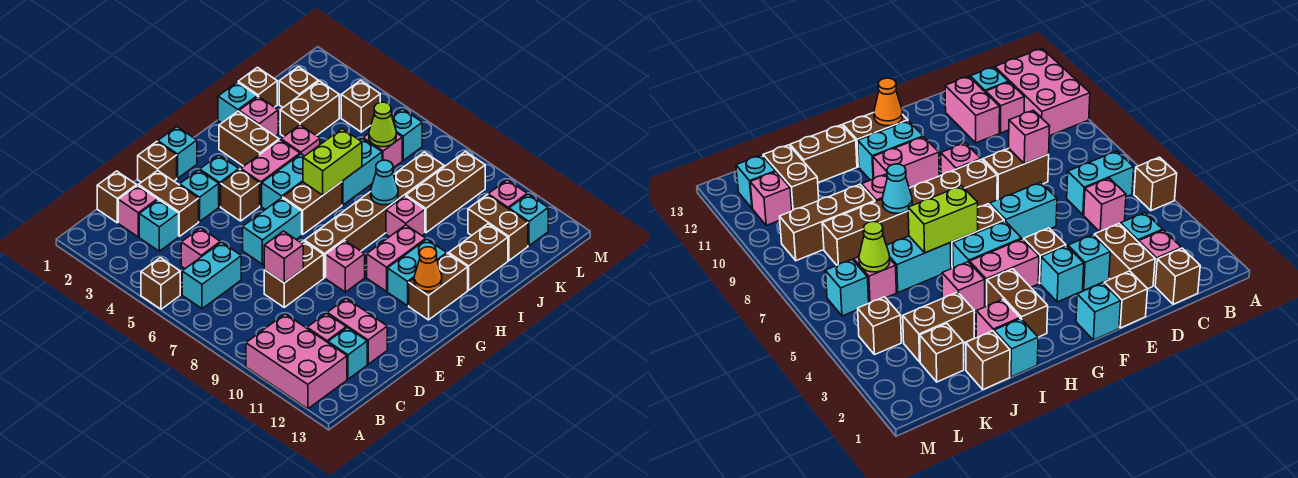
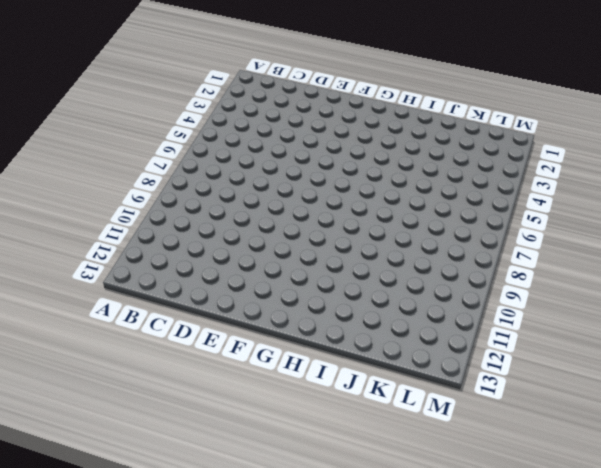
none -> brown 1x1 brick [141,258,180,309]
none -> pink 2x3 brick [246,314,347,409]
none -> cyan 1x2 brick [182,242,241,309]
none -> brown 1x1 brick [97,171,137,223]

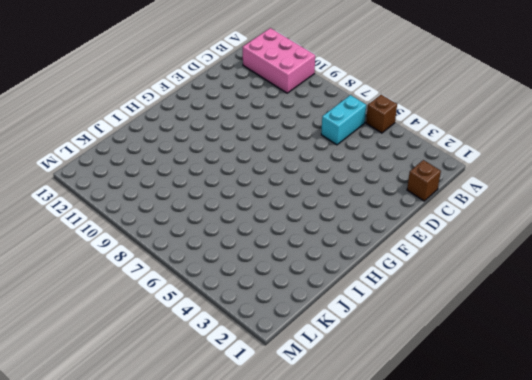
none -> pink 1x1 brick [118,185,158,237]
none -> cyan 1x1 brick [139,200,179,251]
none -> pink 1x1 brick [181,228,220,269]
none -> pink 1x1 brick [307,313,346,342]

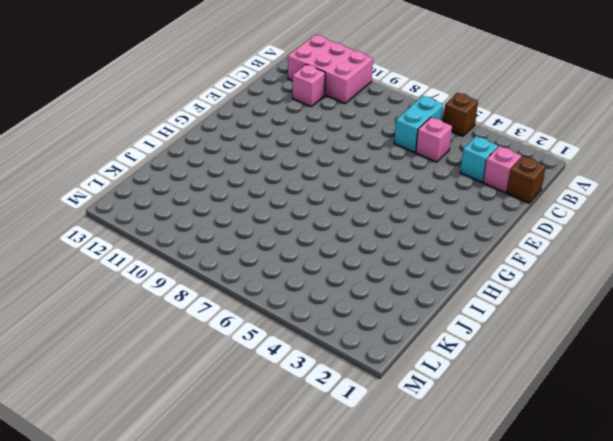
none -> cyan 1x1 brick [328,328,367,379]
none -> brown 1x2 brick [139,171,199,236]
none -> brown 1x2 brick [264,241,324,307]
none -> pink 1x2 brick [327,298,387,364]

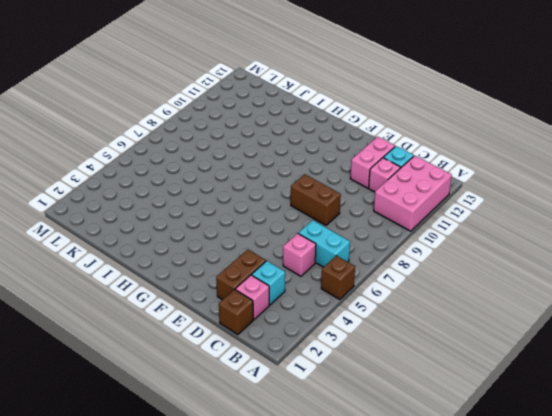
none -> brown 1x1 brick [138,142,177,182]
none -> cyan 1x1 brick [180,170,219,222]
none -> cyan 1x2 brick [243,198,302,264]
none -> cyan 1x1 brick [158,127,197,178]

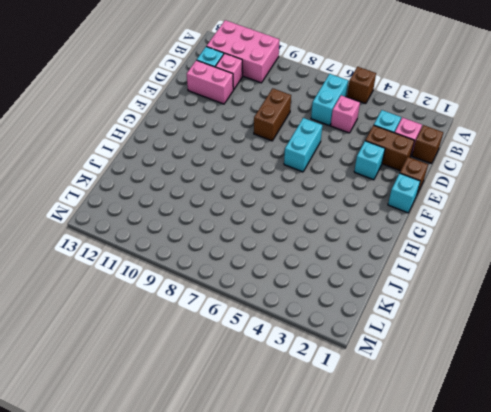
none -> cyan 1x1 brick [200,155,239,207]
none -> brown 1x1 brick [221,169,260,221]
none -> brown 1x6 brick [305,152,444,278]
none -> pink 1x1 brick [326,240,365,292]

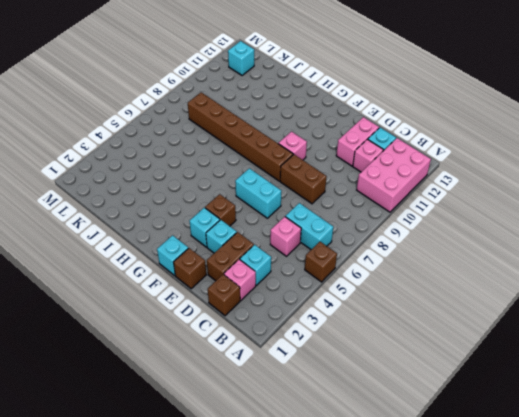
none -> pink 1x2 brick [241,140,300,206]
none -> cyan 1x2 brick [262,154,304,210]
none -> brown 1x2 brick [283,182,342,234]
none -> pink 1x2 brick [367,225,426,291]

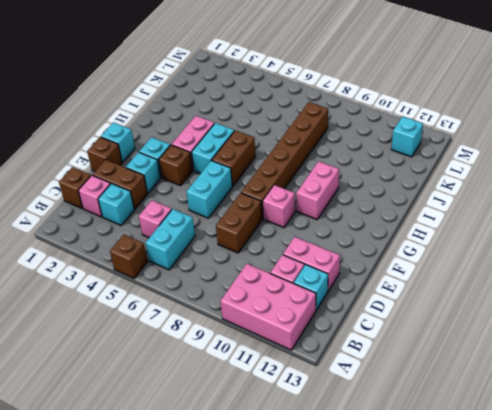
none -> cyan 1x2 brick [388,239,447,306]
none -> brown 1x2 brick [409,253,468,320]
none -> brown 1x2 brick [219,111,279,166]
none -> cyan 1x1 brick [218,82,257,123]

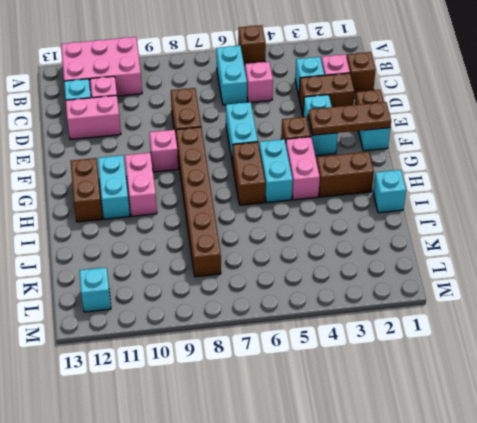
brown 1x3 plate [308,102,391,135] -> none
none -> pink 1x1 brick [239,96,278,136]
none -> pink 1x1 brick [281,125,320,156]
none -> cyan 1x2 brick [342,139,382,205]
none -> pink 1x1 brick [386,196,425,237]

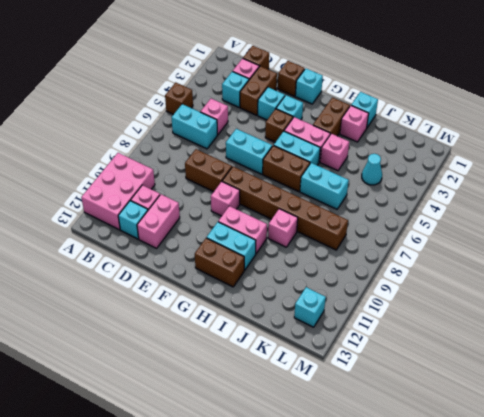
cyan 1x1 cone [362,154,382,185] -> cyan 1x1 cone moved to [371,160,398,205]
none -> brown 1x2 brick [449,224,508,290]
none -> brown 1x1 brick [238,67,277,107]
none -> brown 1x2 brick [280,81,339,136]
none -> brown 1x3 brick [406,151,485,233]

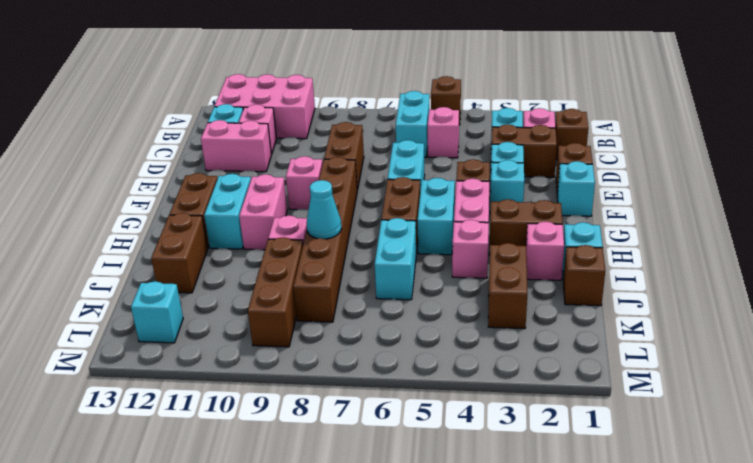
none -> brown 1x1 brick [279,67,318,107]
none -> pink 1x1 brick [363,133,402,168]
none -> brown 1x2 brick [468,195,528,261]
none -> brown 1x1 brick [341,80,380,132]

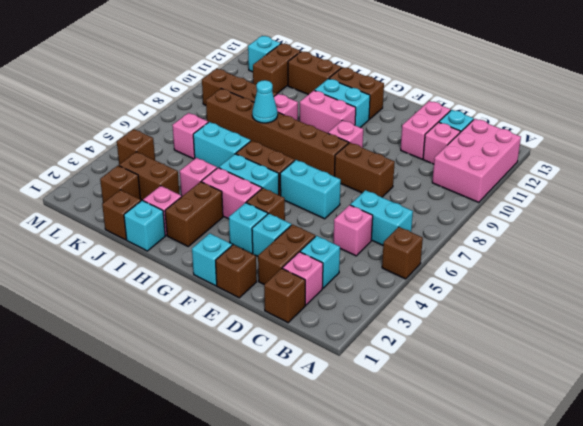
none -> cyan 1x1 brick [392,109,422,160]
none -> pink 1x1 brick [488,180,527,209]
none -> pink 1x1 brick [264,231,303,283]
none -> orange 1x1 cone [414,247,442,291]

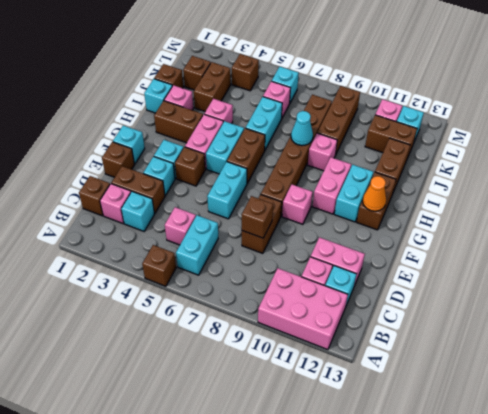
brown 1x1 brick [242,196,273,238] -> pink 1x1 brick [264,231,303,283]
none -> lime 1x2 brick [303,129,362,195]
none -> lime 1x1 cone [369,102,396,147]

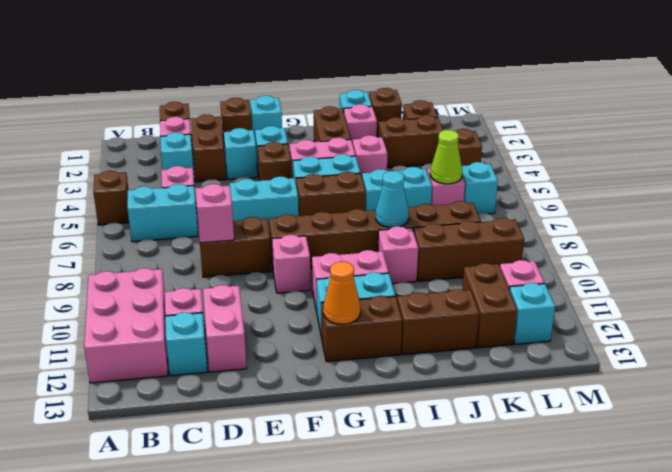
none -> lime 1x2 brick [303,129,362,195]

